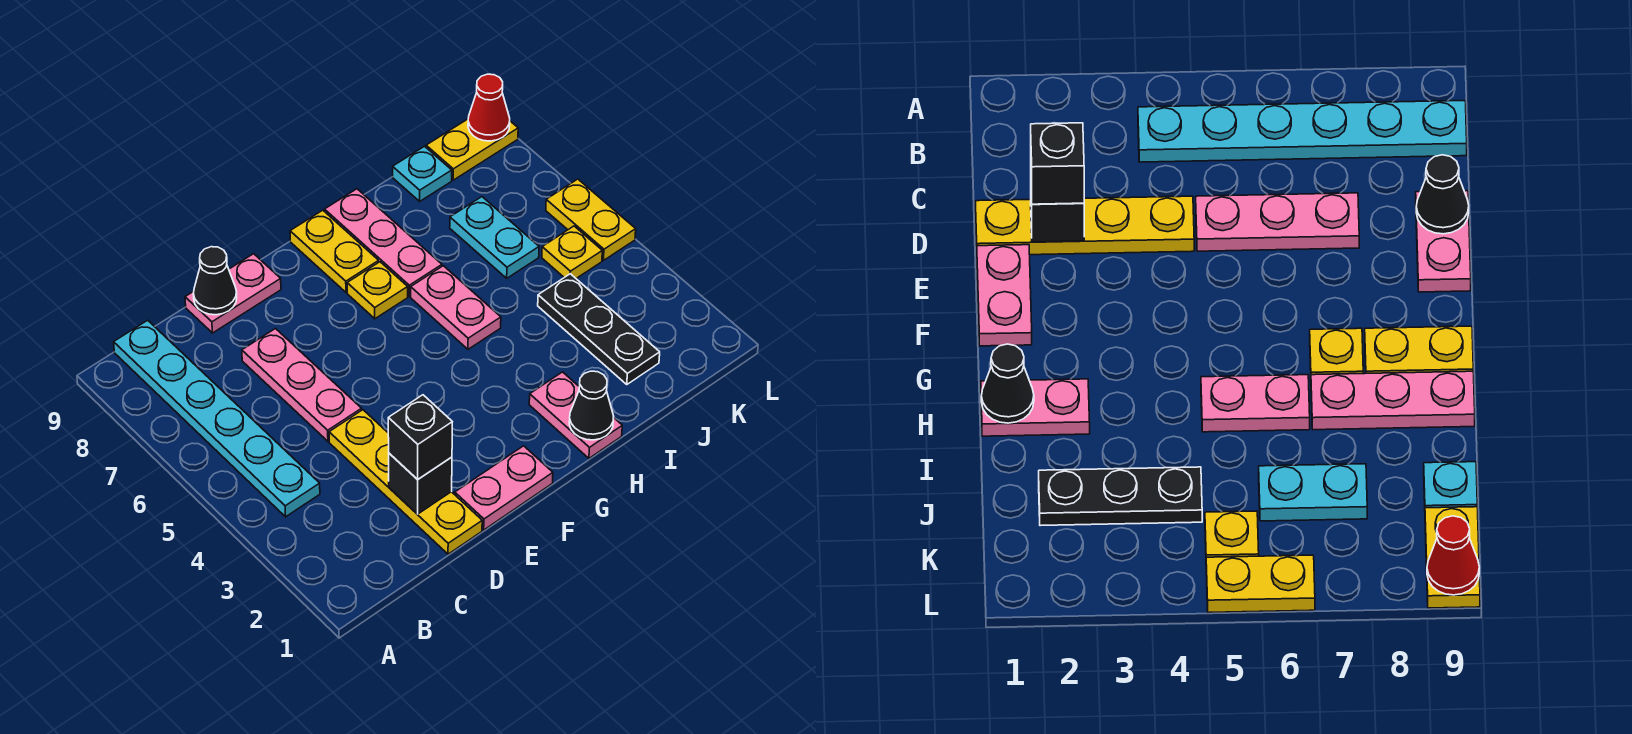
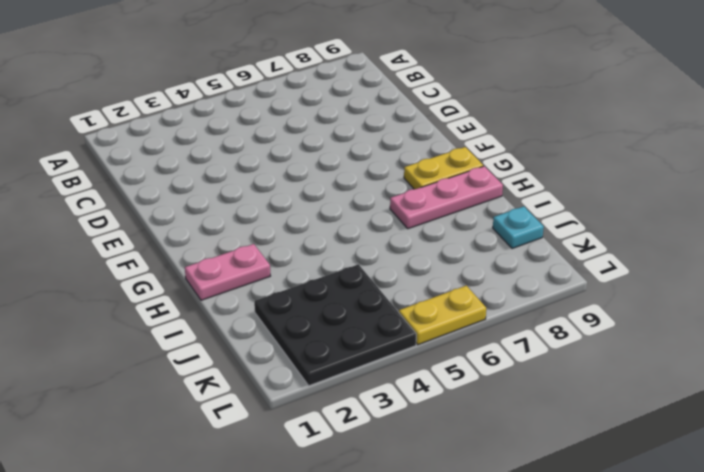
black 3x3 plate [254,264,416,386] -> black 1x3 plate [538,274,660,384]
none -> cyan 1x6 plate [114,320,320,517]
none -> yellow 1x4 plate [329,410,482,554]
none -> pink 1x3 plate [242,329,362,441]

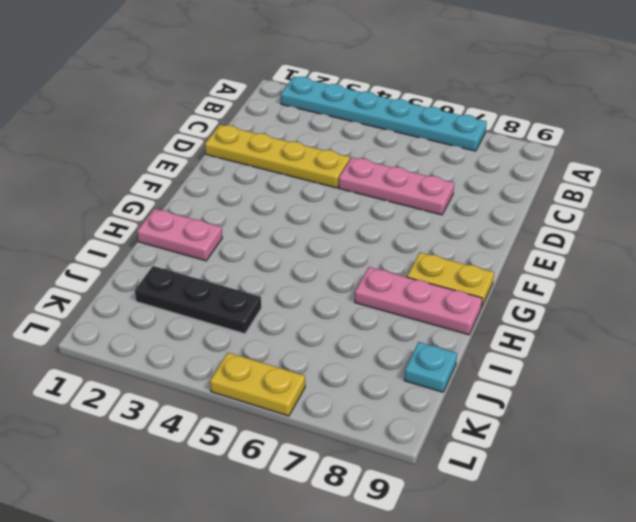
cyan 1x6 plate [281,77,487,151] -> cyan 1x6 plate moved to [114,320,320,517]
none -> pink 1x2 plate [185,254,281,333]
none -> pink 1x2 plate [455,446,553,530]
none -> yellow 1x1 plate [347,262,408,319]

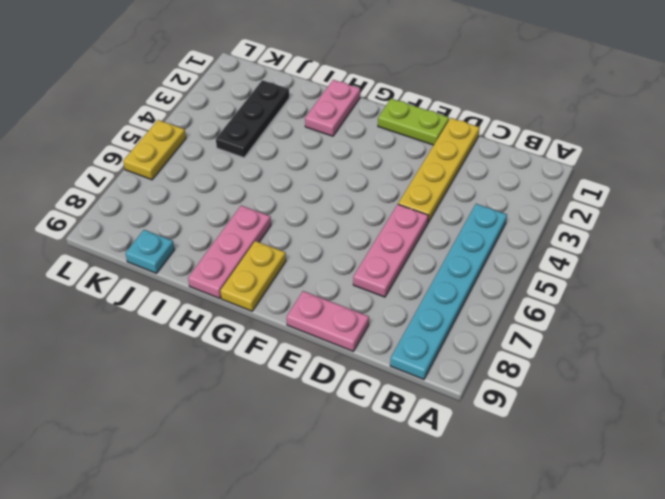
lime 1x2 plate [378,99,449,145] -> pink 1x2 plate [455,446,553,530]
none -> yellow 1x1 plate [347,262,408,319]
none -> pink 1x2 plate [411,266,501,349]
none -> cyan 1x2 plate [450,197,539,278]

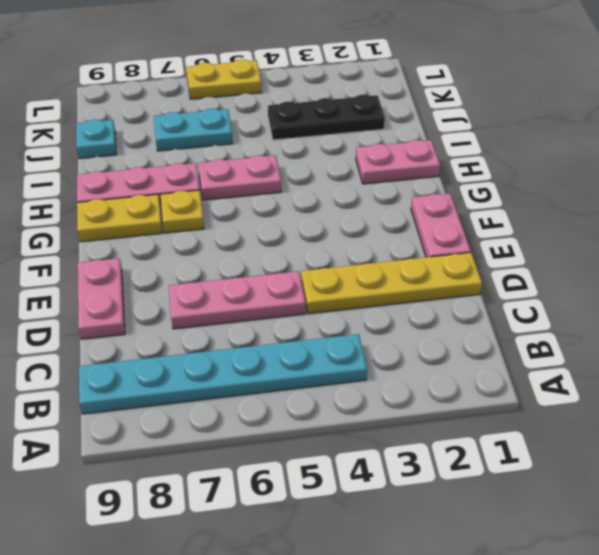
none -> yellow 1x1 plate [542,226,602,278]
none -> yellow 1x2 plate [426,119,518,180]
none -> black 1x1 brick [389,453,452,514]

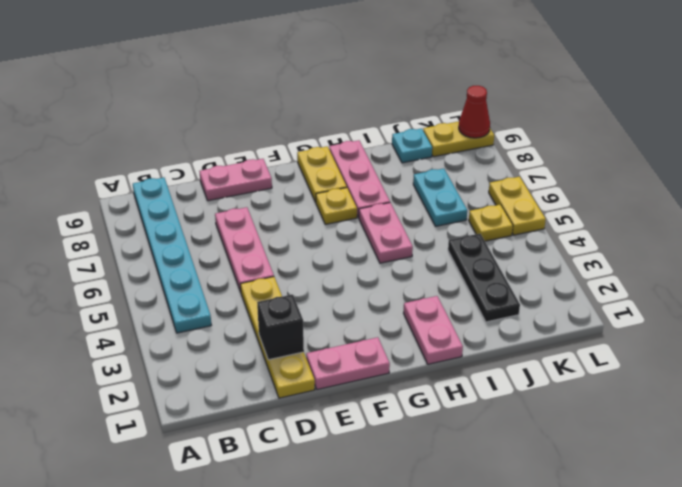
none -> black 1x1 cone [193,247,237,315]
none -> black 1x1 cone [569,371,614,440]
none -> black 1x1 brick [388,395,452,479]

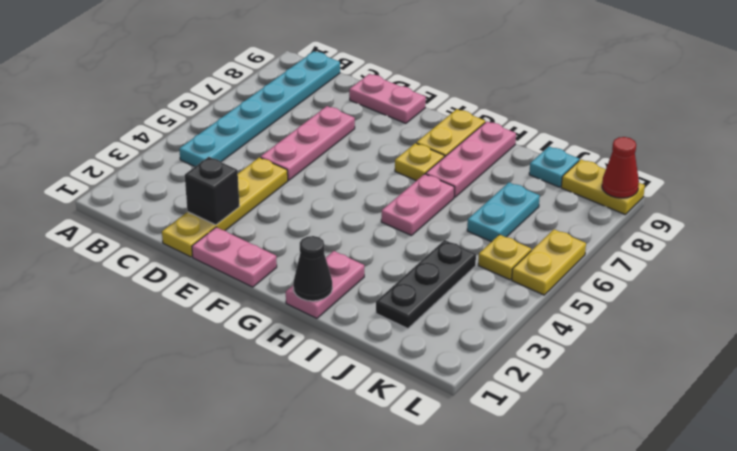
none -> black 1x1 cone [193,247,237,315]
none -> black 1x1 brick [388,395,452,479]

